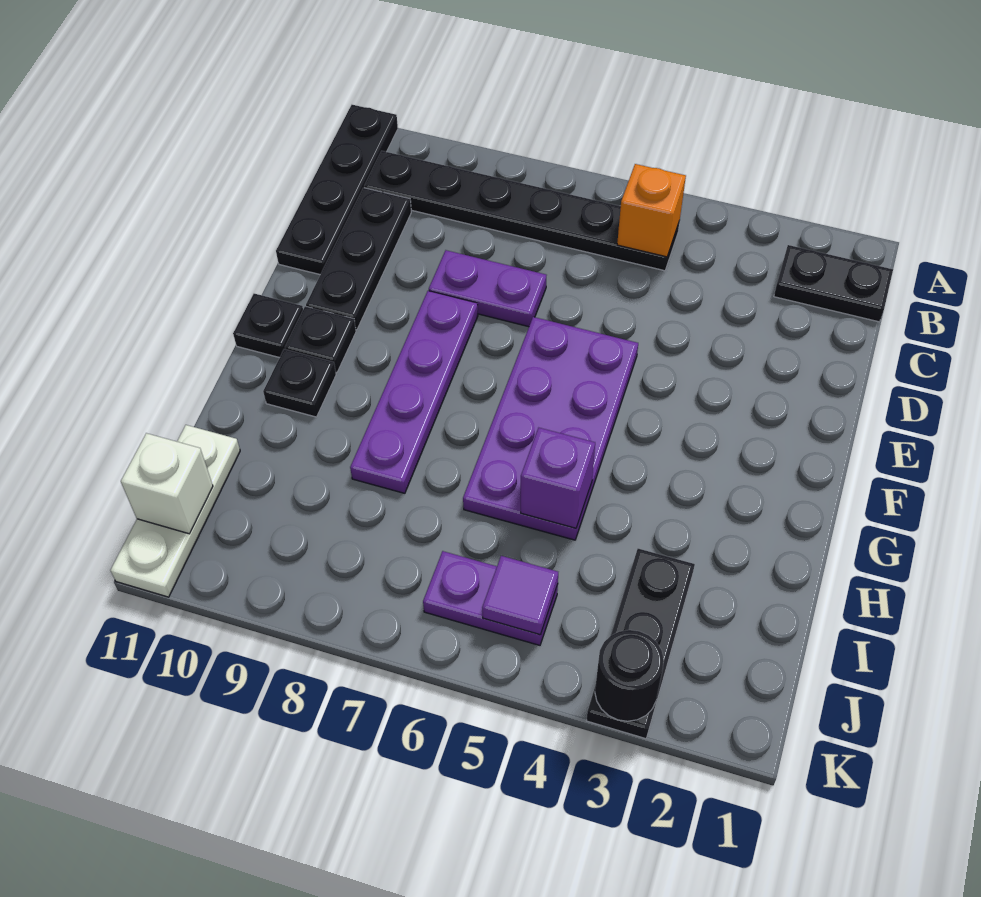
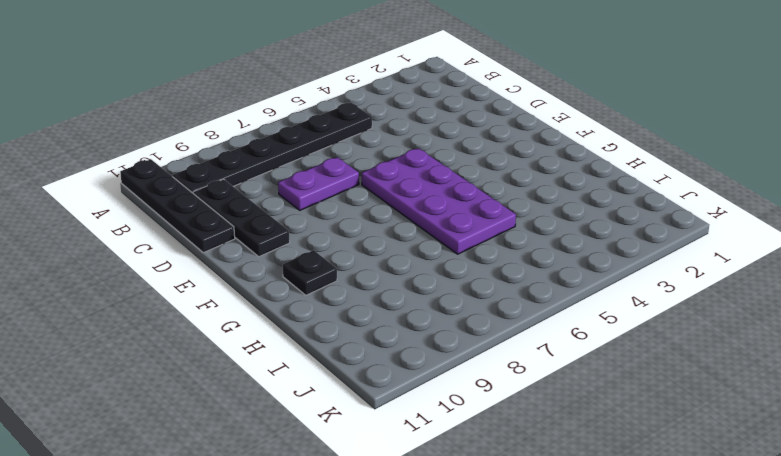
none -> black 1x2 plate [774,245,893,322]
none -> purple 1x4 plate [350,291,478,493]
none -> black 1x1 plate [285,306,356,373]

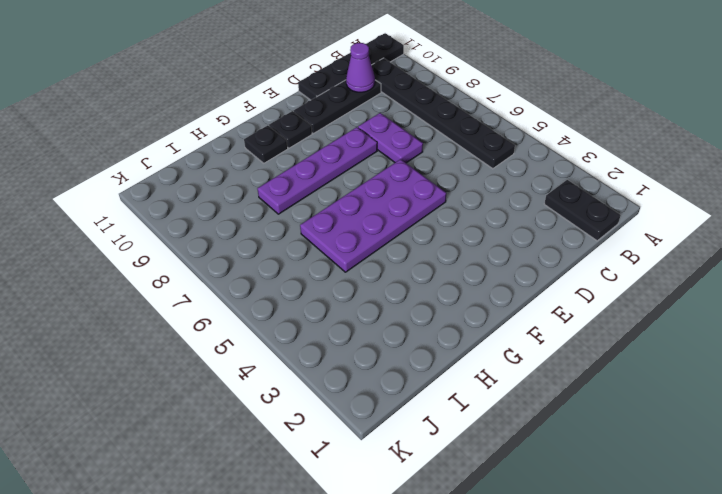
purple 1x1 cone [346,43,375,92] -> none
none -> black 1x1 plate [233,294,303,358]
none -> black 1x3 plate [586,549,695,739]
none -> white 1x3 plate [110,425,240,597]

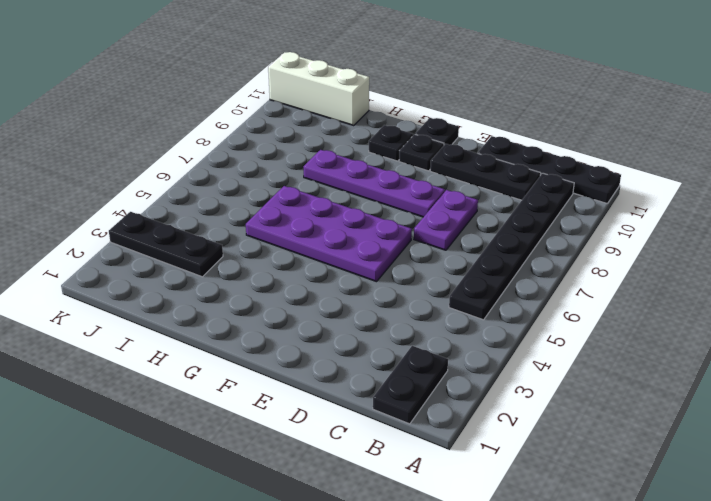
white 1x3 brick [268,52,369,125] -> white 1x3 plate [110,425,240,597]
none -> purple 1x2 plate [423,551,558,645]
none -> orange 1x1 brick [617,164,686,257]
none -> purple 1x1 brick [521,428,595,528]

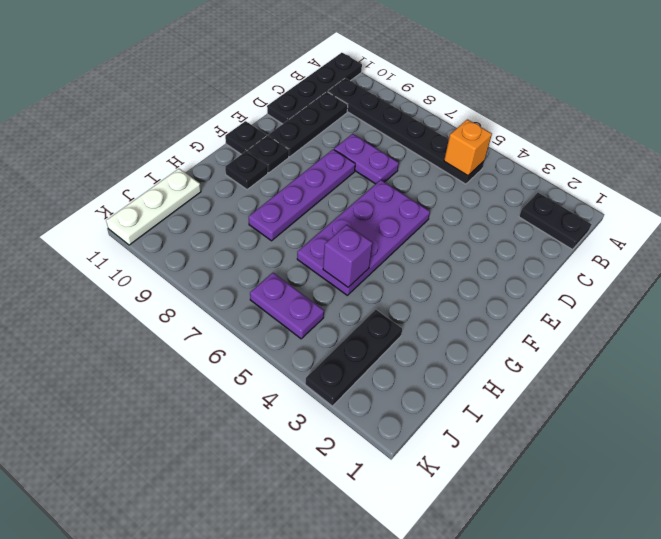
none -> purple 1x1 tile [482,556,558,635]
none -> white 1x1 brick [121,433,213,534]
none -> black 1x1 round brick [595,630,664,721]

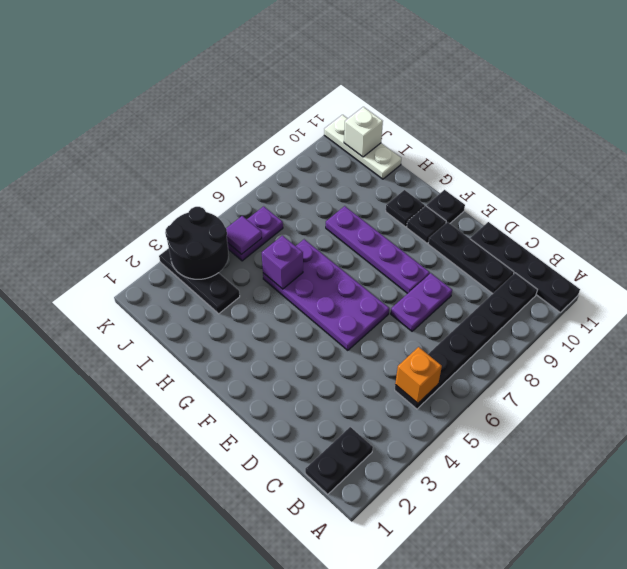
black 2x2 round brick [165,207,229,279] -> black 1x1 round brick [595,630,664,721]

